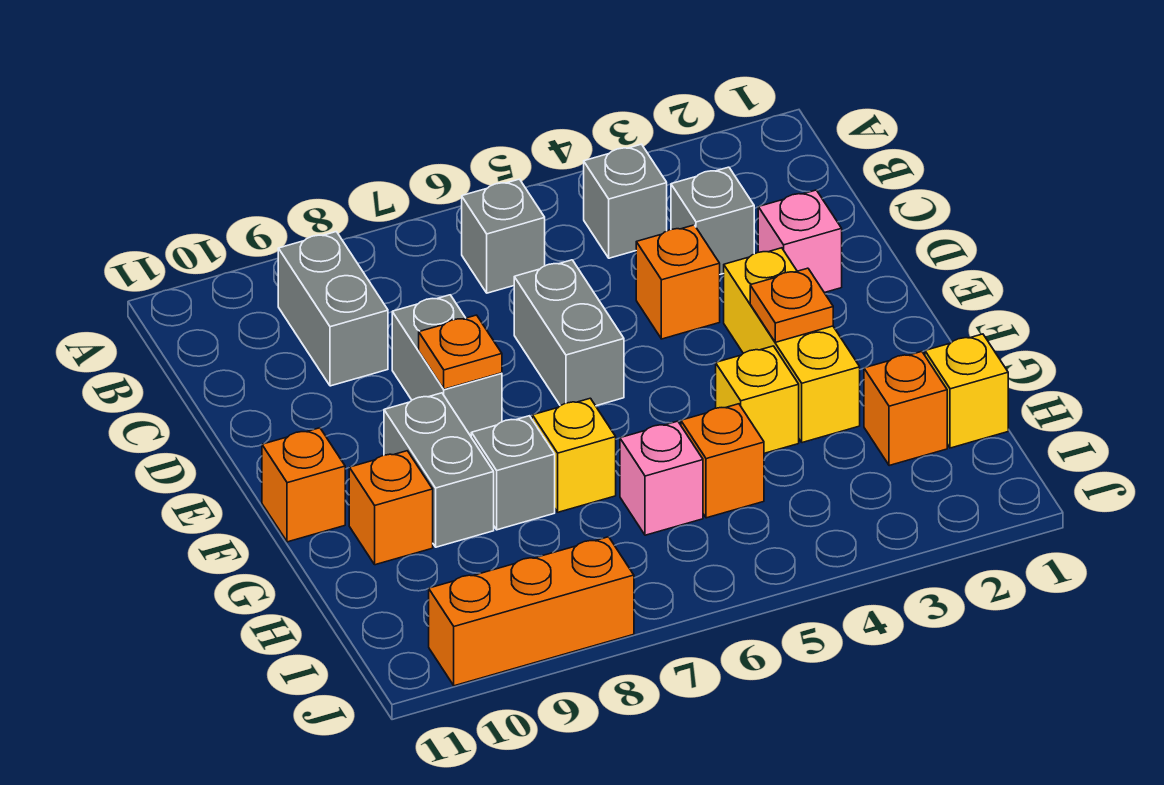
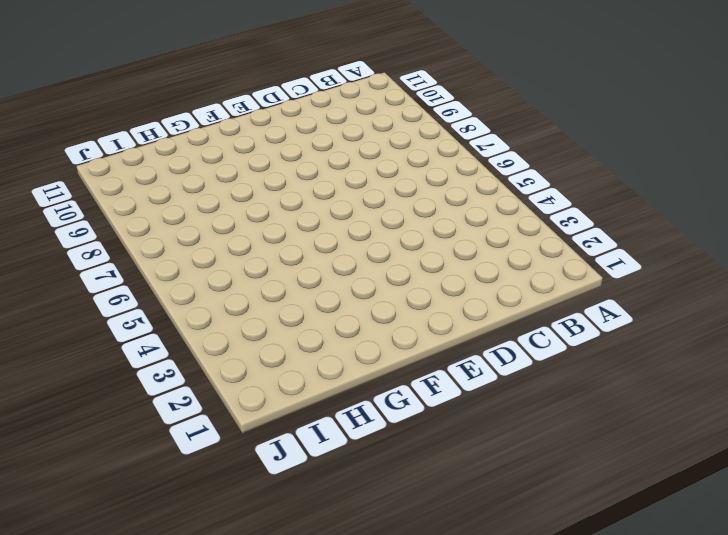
none -> grey 1x1 brick [584,144,667,258]
none -> grey 1x1 brick [462,179,545,293]
none -> grey 1x2 brick [278,232,388,386]

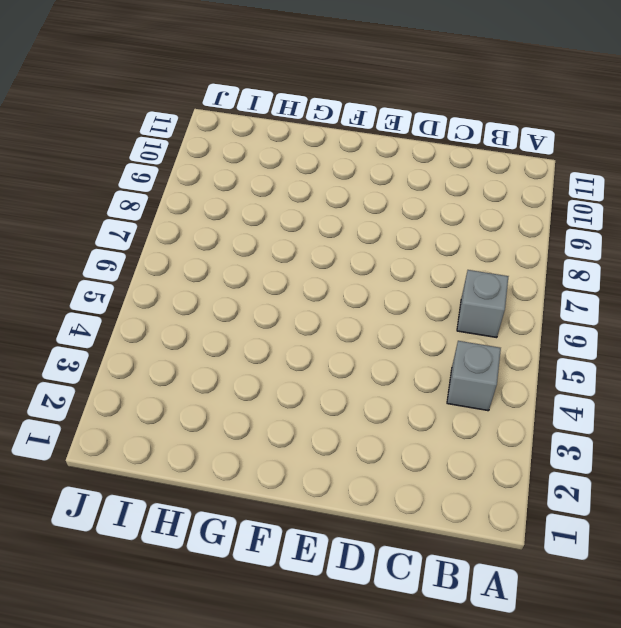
none -> grey 1x2 brick [278,232,388,386]
none -> grey 1x1 brick [671,167,754,274]
none -> pink 1x1 brick [758,190,842,293]

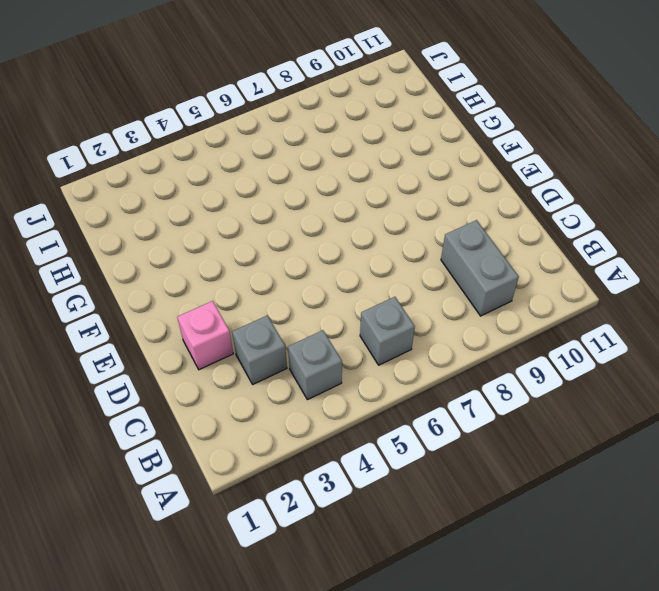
none -> orange 1x1 brick [636,225,720,339]
none -> grey 1x2 brick [514,260,624,406]
none -> grey 1x2 brick [392,295,502,436]

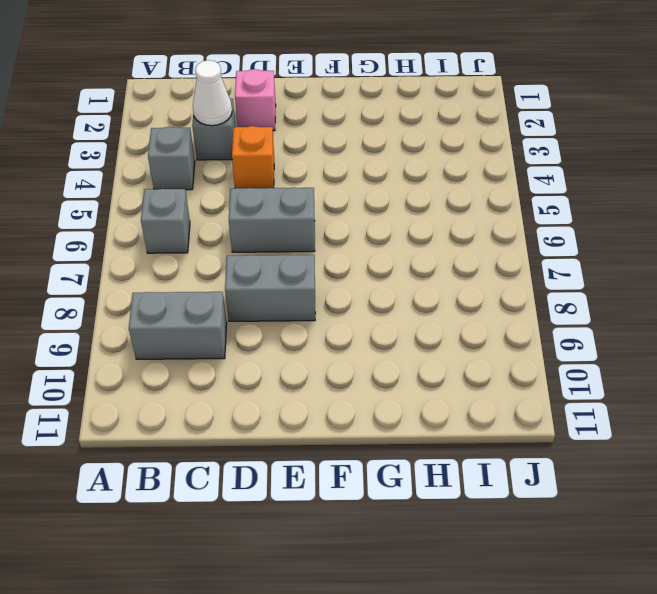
white 1x1 cone [193,60,232,126] -> none
none -> yellow 1x3 brick [724,248,860,443]
none -> grey 1x2 brick [384,393,494,547]
none -> orange 1x1 brick [262,428,345,542]

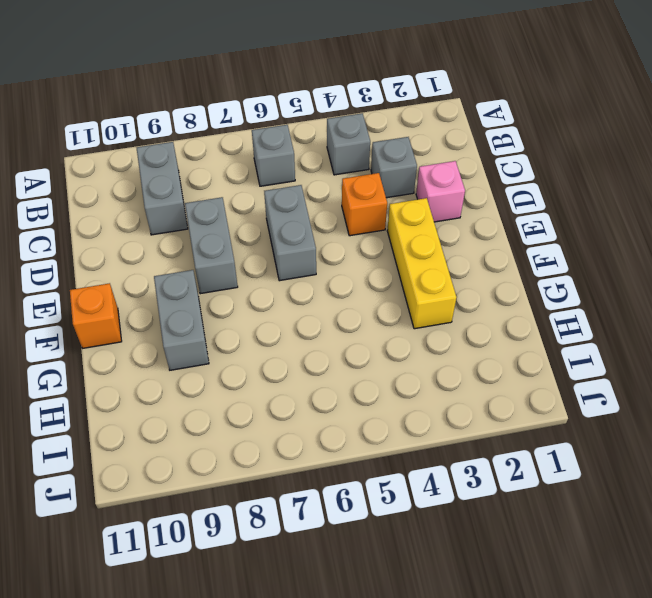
none -> yellow 1x1 brick [716,346,799,453]
none -> yellow 1x1 brick [532,398,616,512]
none -> grey 1x1 brick [471,416,555,530]

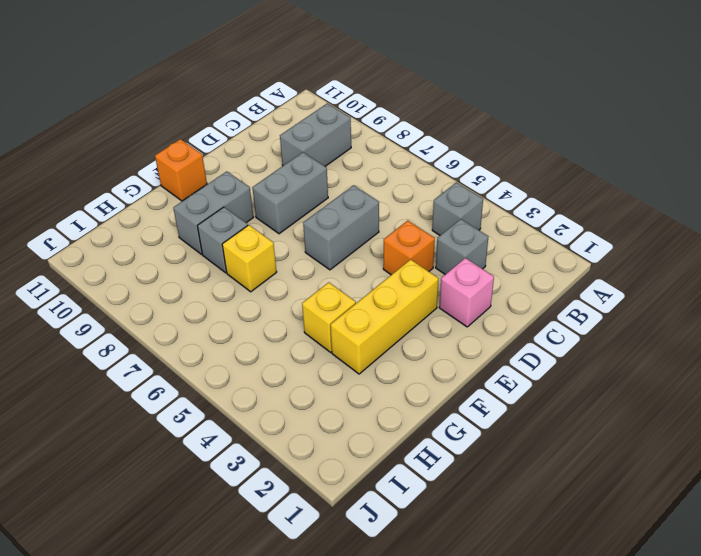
none -> grey 1x1 brick [462,179,545,293]
none -> orange 1x1 brick [349,451,433,565]
none -> yellow 1x1 brick [925,334,1008,448]

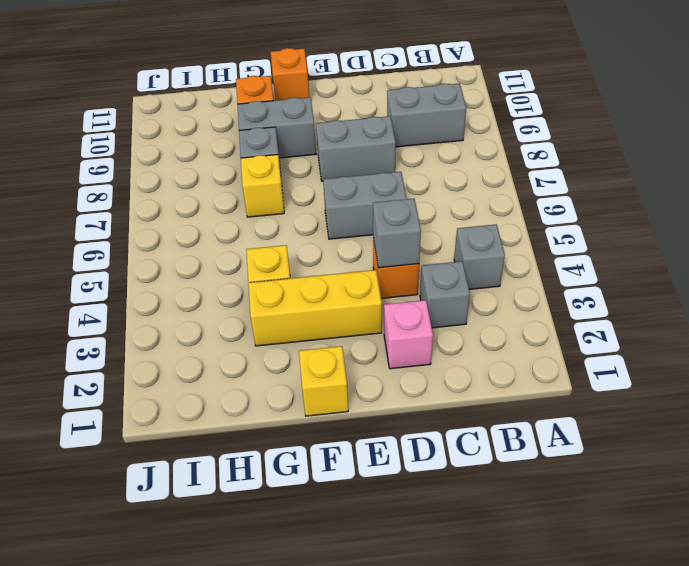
grey 1x1 brick [373,199,421,268] -> grey 1x1 brick moved to [462,179,545,293]
yellow 1x1 brick [299,346,348,416] -> yellow 1x1 brick moved to [925,334,1008,448]
none -> orange 1x1 brick [864,352,947,466]
none -> orange 1x1 brick [681,404,764,518]
none -> pink 1x1 brick [620,421,703,535]

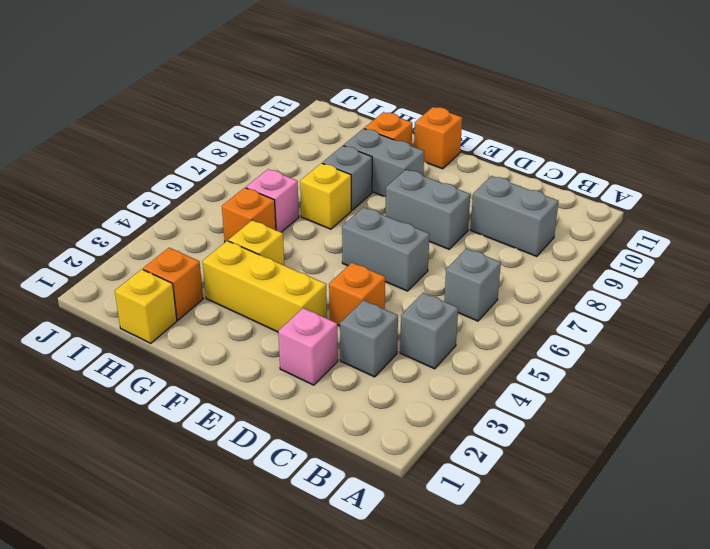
none -> orange 1x3 brick [429,537,634,686]
none -> orange 1x1 plate [419,315,502,389]
none -> orange 1x1 plate [750,268,833,342]

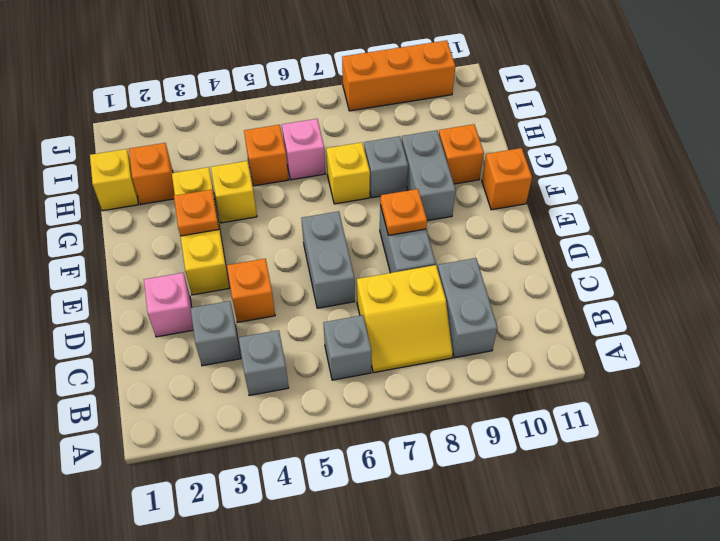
yellow 2x2 slope [357,265,453,373] -> none

